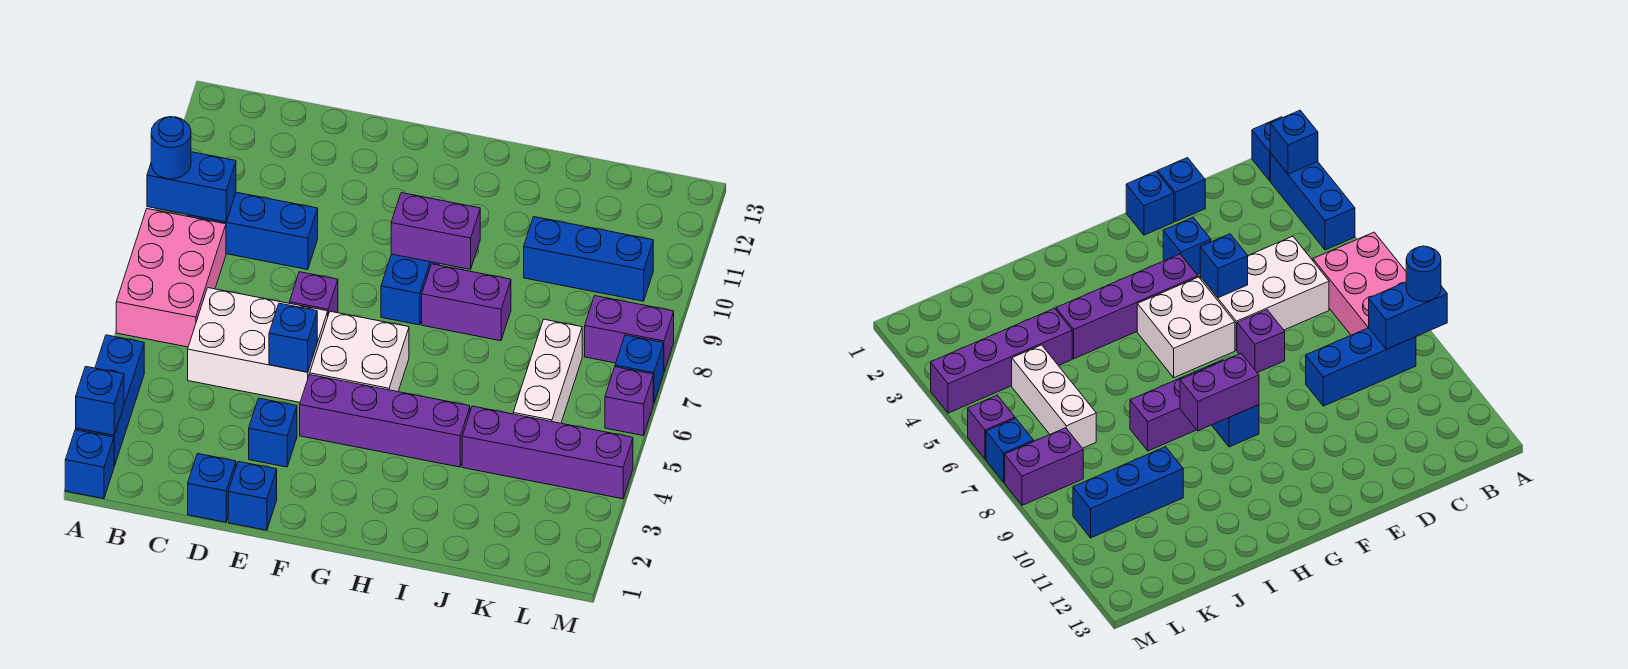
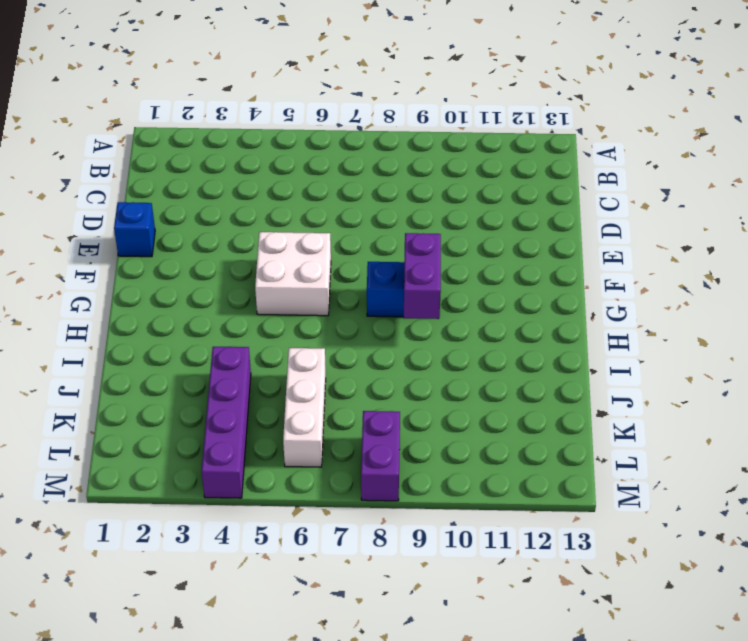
white 1x3 brick [283,348,326,467] -> white 1x3 brick turned to [513,319,582,423]
none -> blue 1x1 brick [65,430,114,499]
none -> blue 1x3 brick [76,335,144,466]
none -> pink 2x3 brick [116,209,226,347]

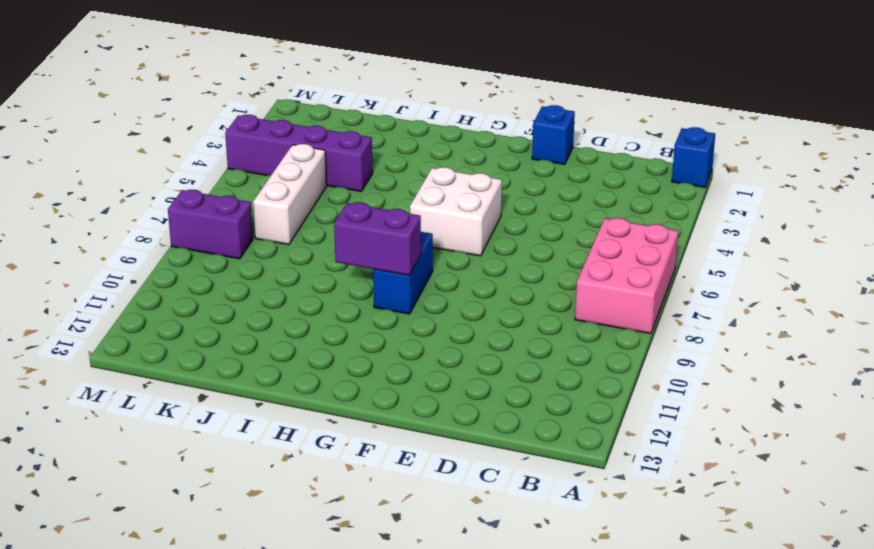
none -> blue 1x3 brick [76,335,144,466]
none -> blue 1x3 brick [188,192,318,270]
none -> white 2x3 brick [188,288,328,402]

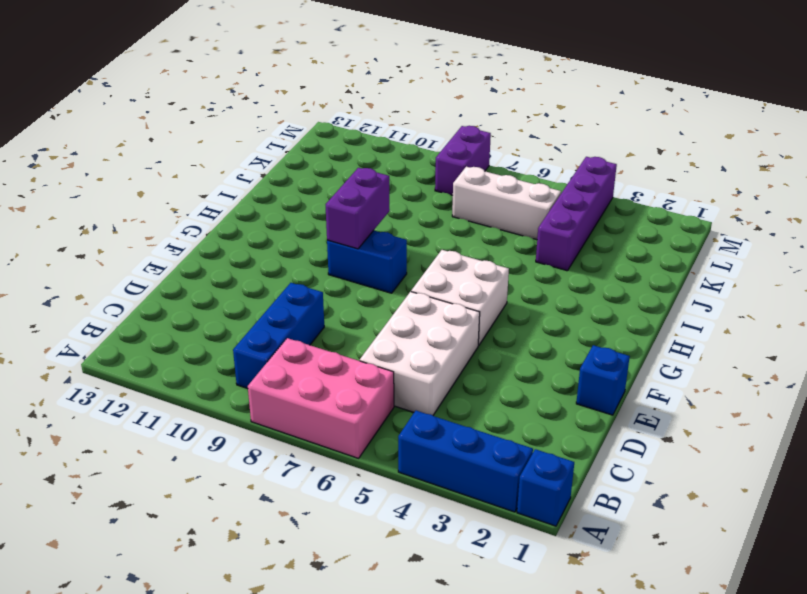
none -> blue 1x1 brick [188,454,236,522]
none -> blue 1x1 brick [249,398,297,467]
none -> purple 1x1 brick [289,272,338,314]

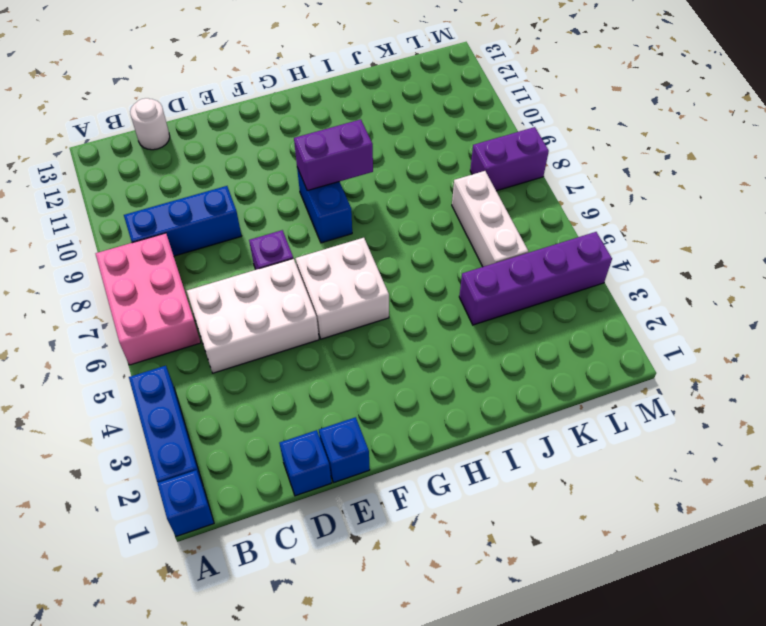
white 1x1 round brick [130,98,170,150] -> none
none -> blue 1x1 brick [249,398,297,467]
none -> purple 1x4 brick [300,375,470,467]
none -> purple 1x2 brick [422,264,511,341]

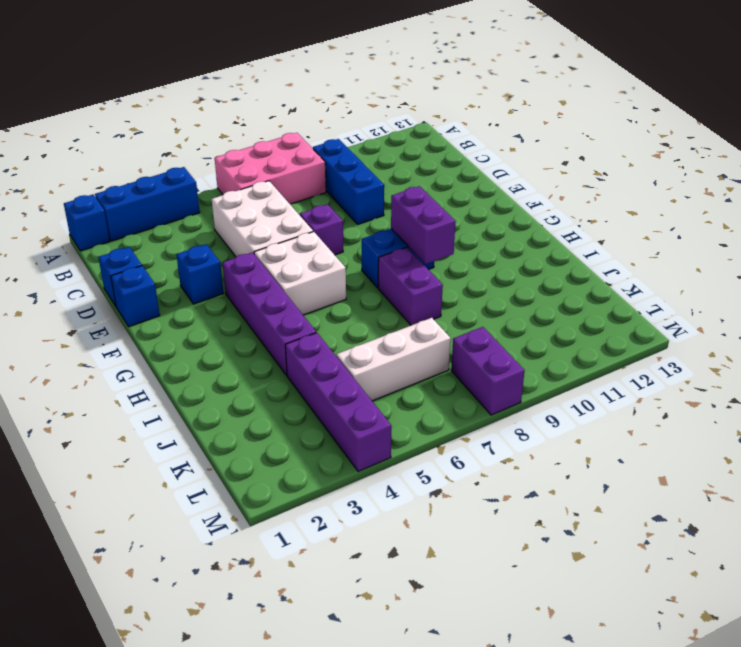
none -> blue 1x3 brick [524,217,653,301]
none -> purple 1x1 brick [605,367,653,436]
none -> blue 1x1 brick [615,335,664,404]

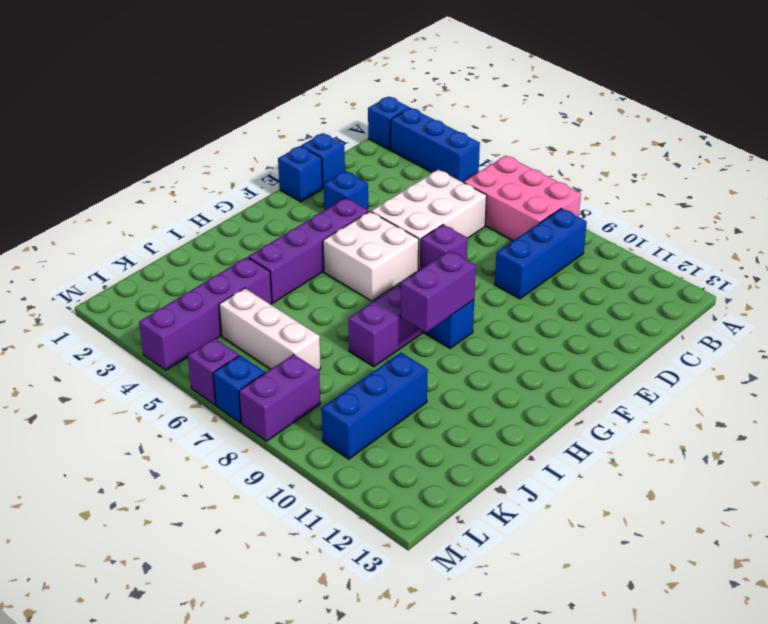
none -> blue 1x1 brick [76,366,124,435]
none -> blue 1x2 brick [147,152,236,222]
none -> blue 1x1 brick [269,303,317,372]

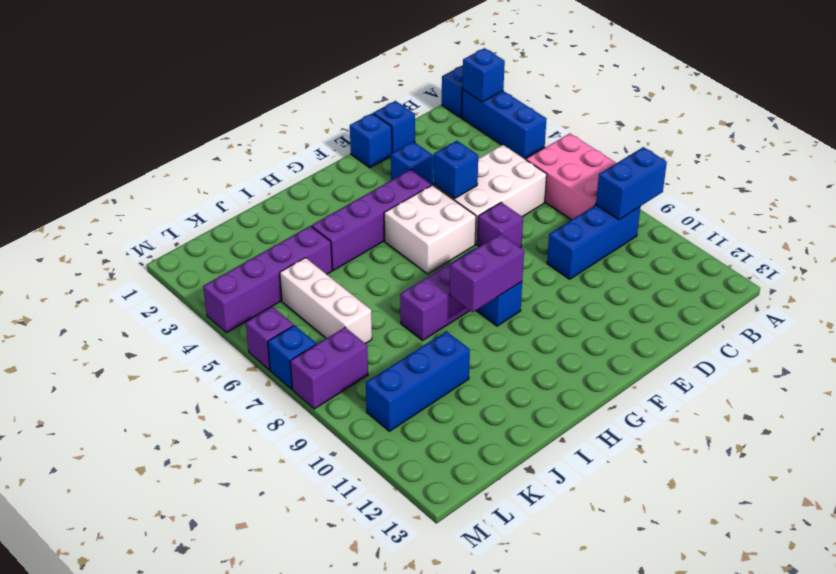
none -> blue 1x1 round brick [151,117,191,179]

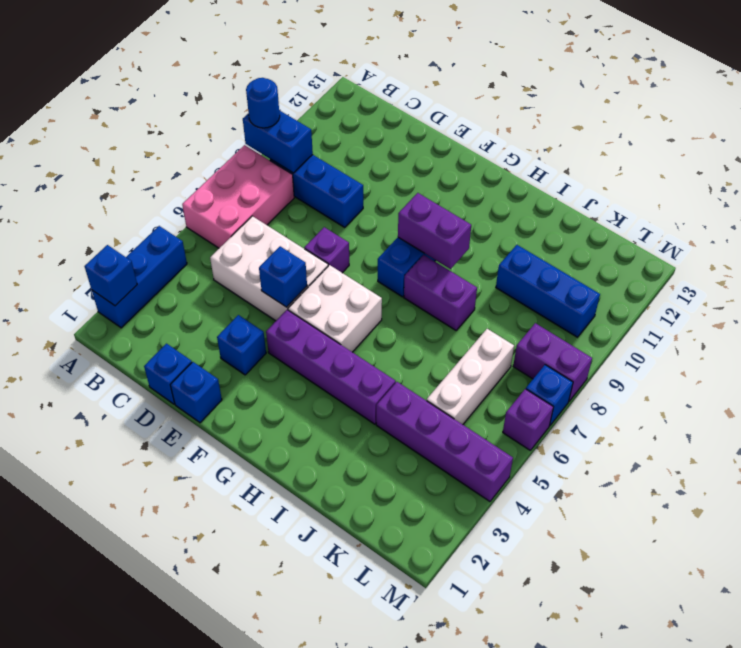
none -> blue 1x1 brick [65,430,114,499]

